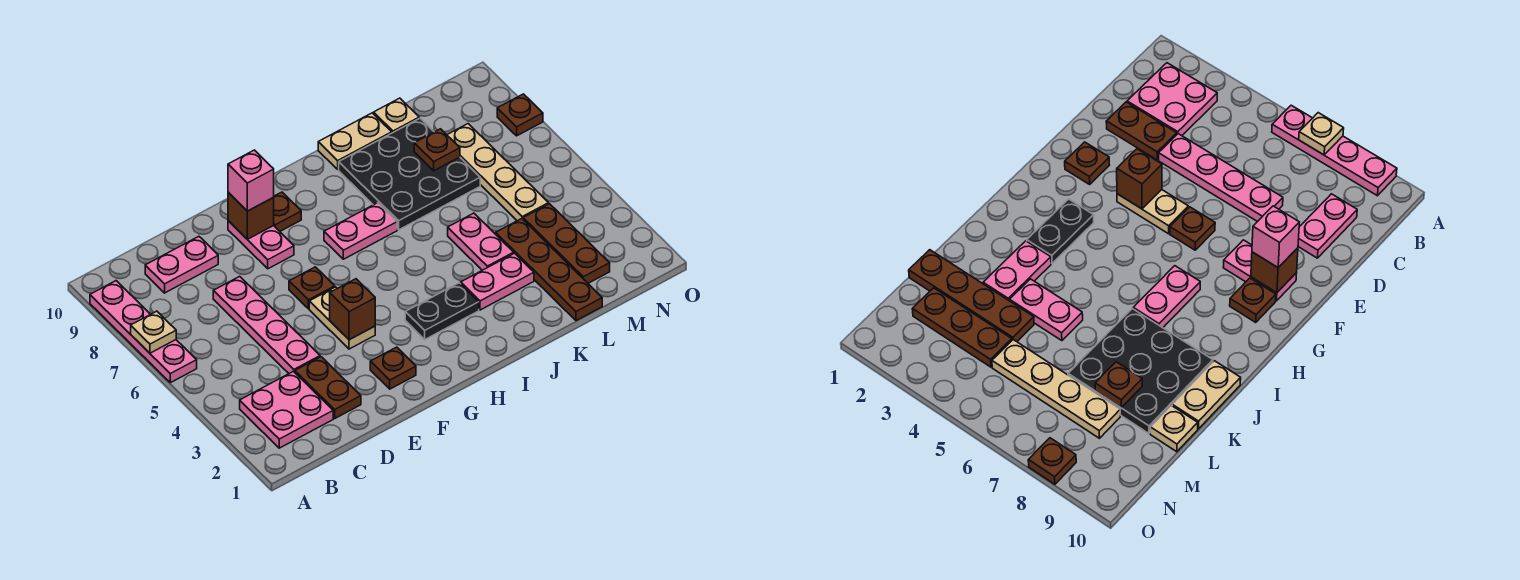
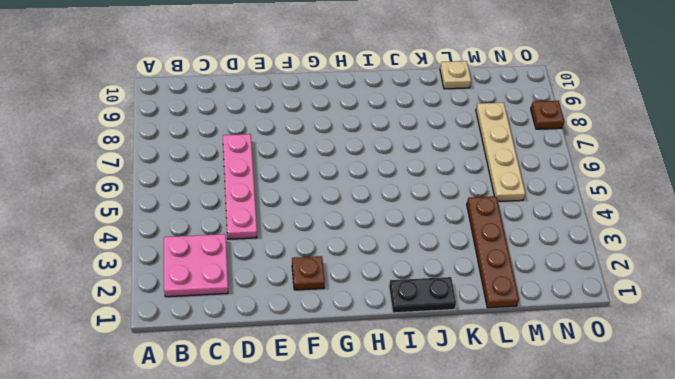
black 1x2 plate [389,277,456,313] -> black 1x2 plate moved to [405,283,479,339]
none -> pink 1x4 plate [90,281,197,383]
none -> pink 1x2 plate [145,236,218,293]
none -> brown 1x2 plate [295,357,361,418]

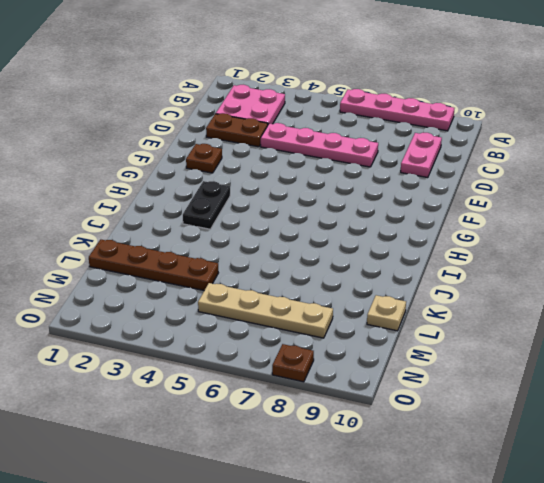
none -> tan 1x2 plate [309,287,375,349]
none -> brown 1x1 plate [289,267,335,309]
none -> pink 1x2 plate [228,221,294,269]

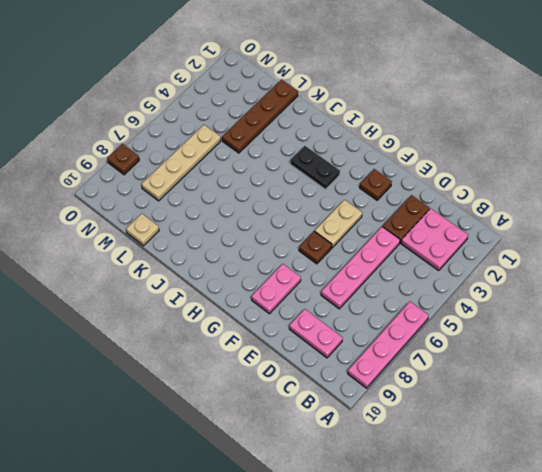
none -> brown 1x1 plate [273,192,301,231]
none -> pink 1x2 plate [324,203,397,259]
none -> pink 1x2 plate [461,253,534,310]

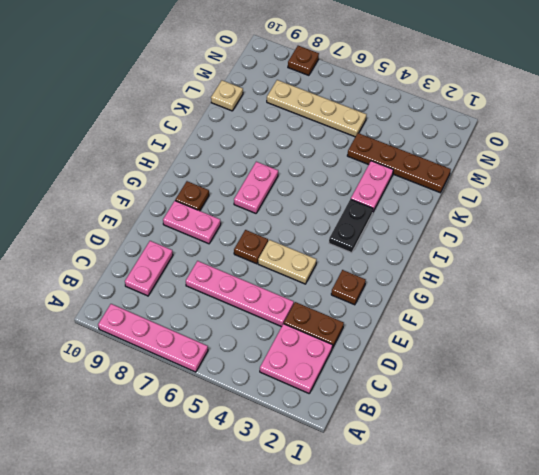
none -> black 3x3 plate [339,118,480,230]
none -> tan 1x2 plate [318,113,392,169]
none -> pink 1x2 plate [448,213,514,270]

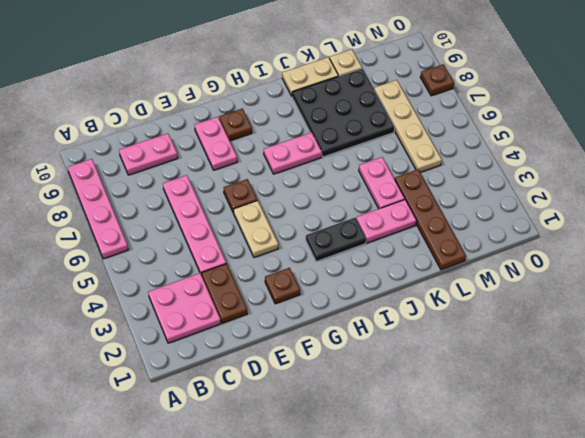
none -> brown 1x3 plate [523,204,610,283]
none -> tan 1x1 plate [131,311,176,353]
none -> brown 1x1 brick [330,279,375,340]

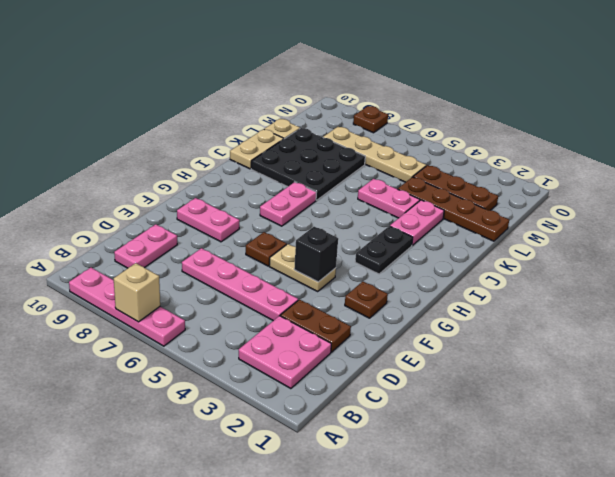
tan 1x1 brick [114,263,160,322] -> tan 1x1 plate [131,311,176,353]
black 1x1 brick [294,227,338,282] -> brown 1x1 brick [330,279,375,340]
none -> brown 1x1 plate [273,192,301,231]
none -> brown 1x1 brick [228,193,274,239]
none -> brown 1x1 plate [414,129,460,171]

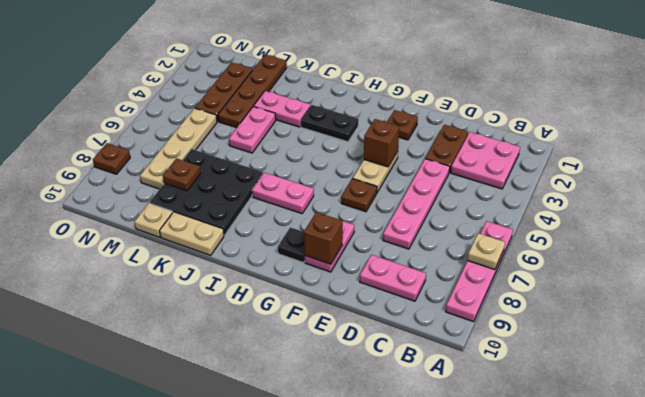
black 1x1 plate [278,227,305,263] -> brown 1x1 plate [273,192,301,231]
none -> pink 1x1 brick [228,150,274,211]

